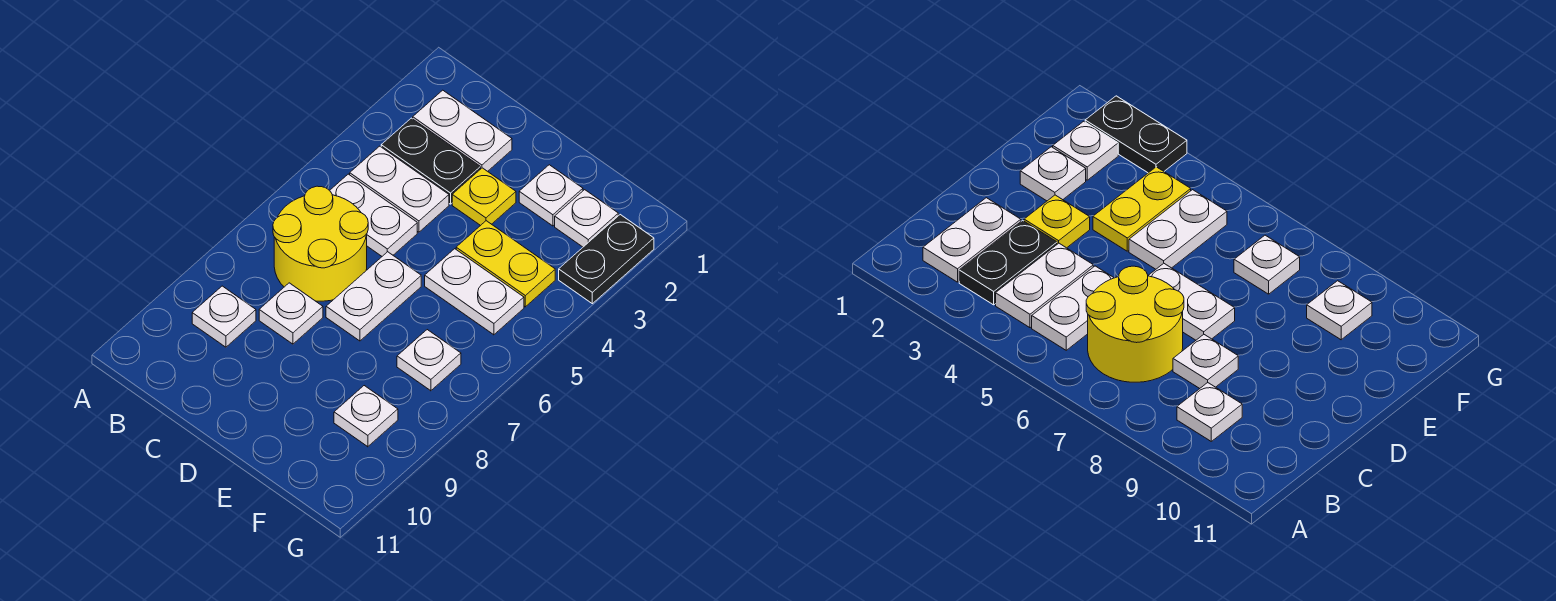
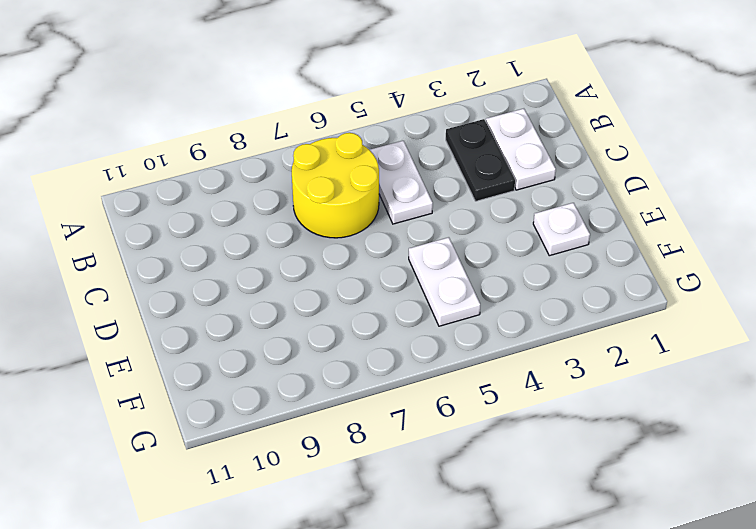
none -> white 1x2 plate [350,146,449,232]
none -> white 1x1 plate [192,286,256,347]
none -> white 1x1 plate [259,283,323,344]

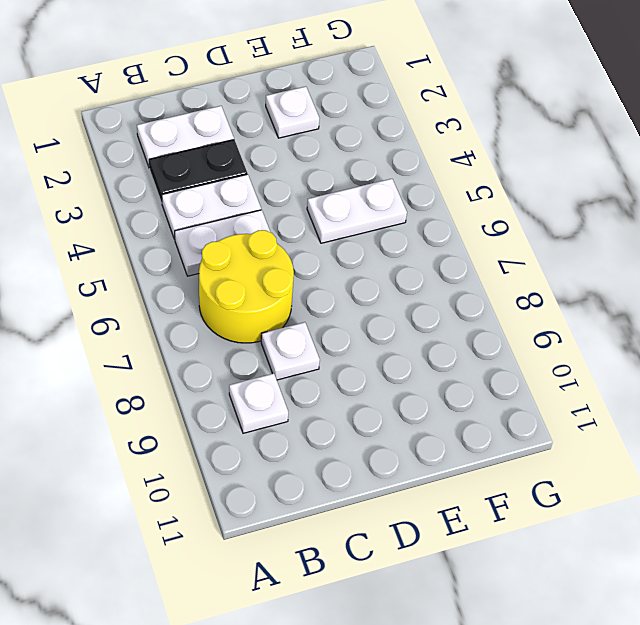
none -> yellow 1x1 plate [452,168,516,226]
none -> white 1x2 plate [326,252,421,341]
none -> yellow 1x2 plate [456,221,555,307]

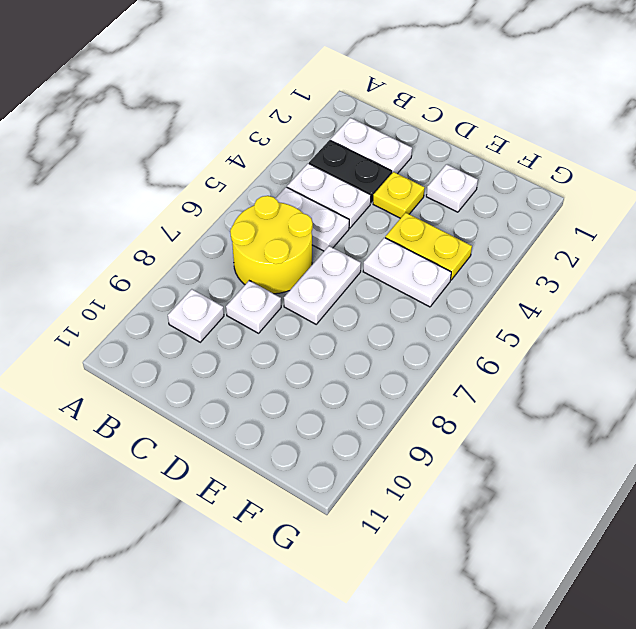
none -> white 1x1 plate [555,190,618,247]
none -> white 1x1 plate [397,330,461,391]
none -> white 1x1 plate [334,386,398,447]

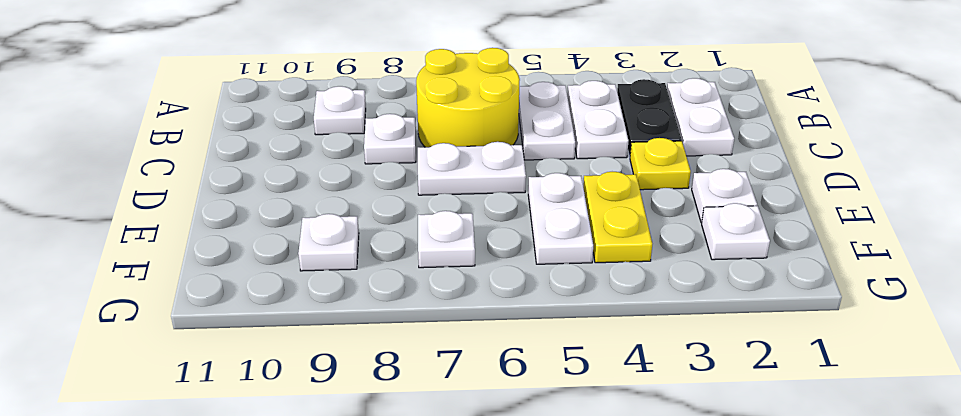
none -> black 1x2 plate [559,215,654,304]

